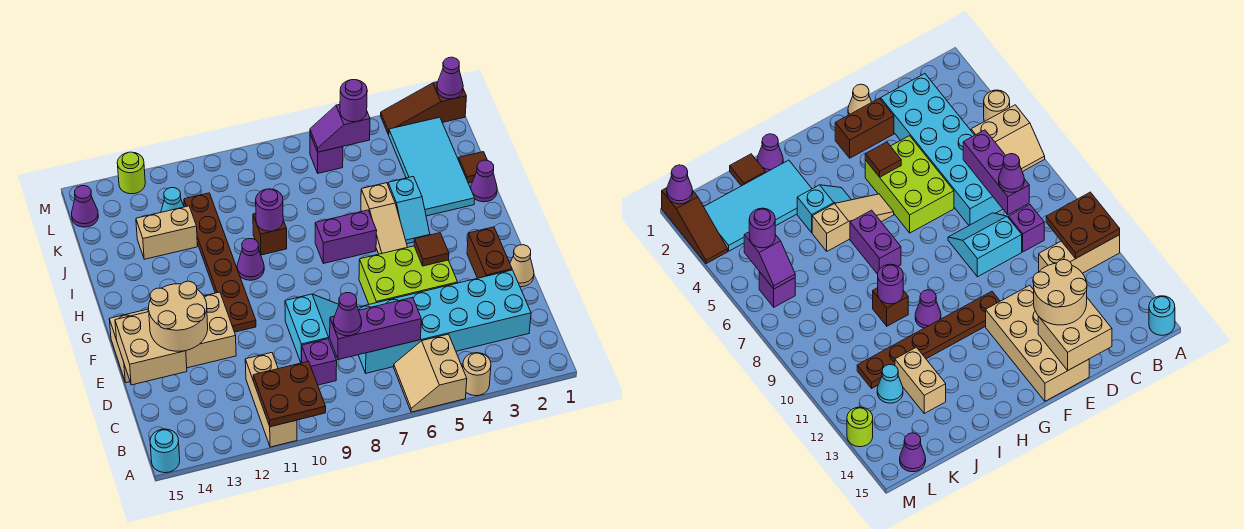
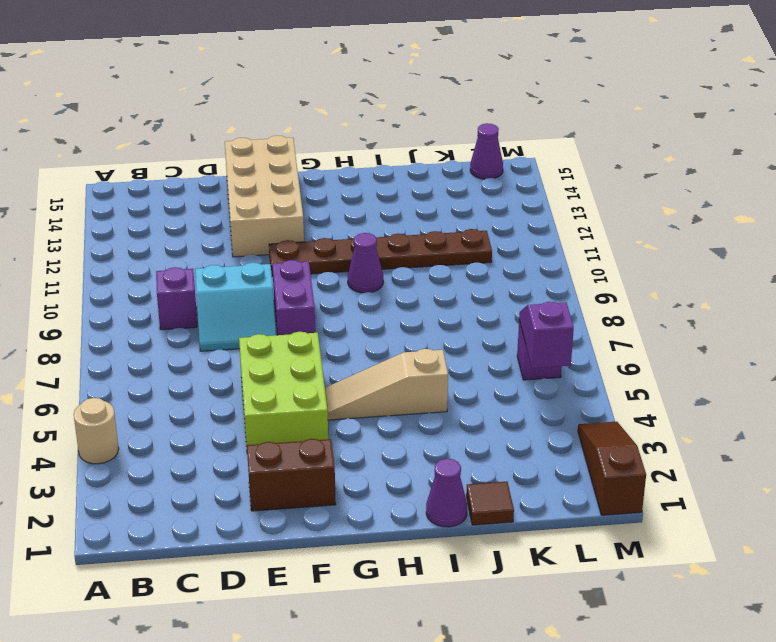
purple 1x2 brick [272,260,315,335] -> purple 1x2 brick moved to [315,210,377,263]
none -> tan 2x2 slope [394,334,467,412]
none -> tan 1x3 brick [245,353,297,447]
none -> cyan 1x1 round brick [150,429,180,473]
none -> cyan 2x6 brick [358,270,531,373]

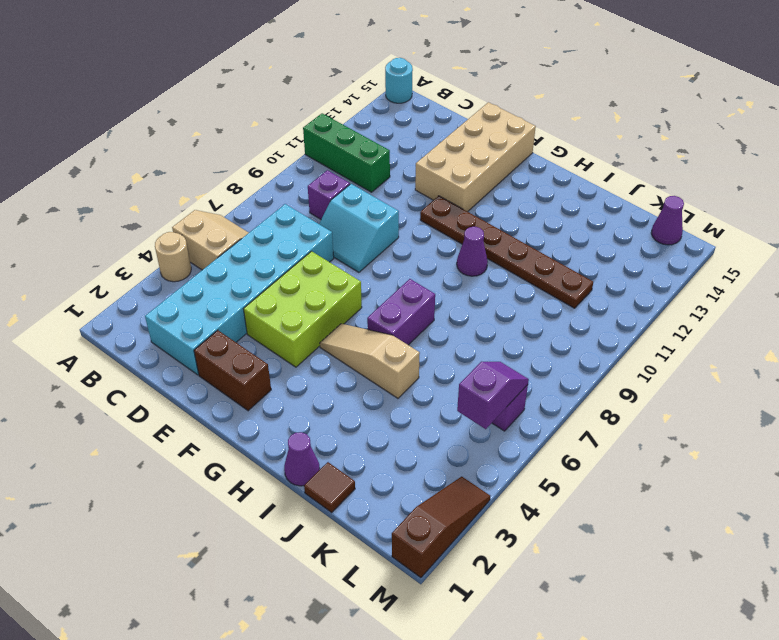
green 1x3 brick [303,113,390,192] -> tan 1x3 brick [245,353,297,447]
none -> tan 1x1 cone [510,245,534,287]
none -> cyan 1x2 slope [388,177,430,244]
none -> cyan 2x4 tile [389,117,475,216]
none -> brown 1x1 brick [253,213,287,255]

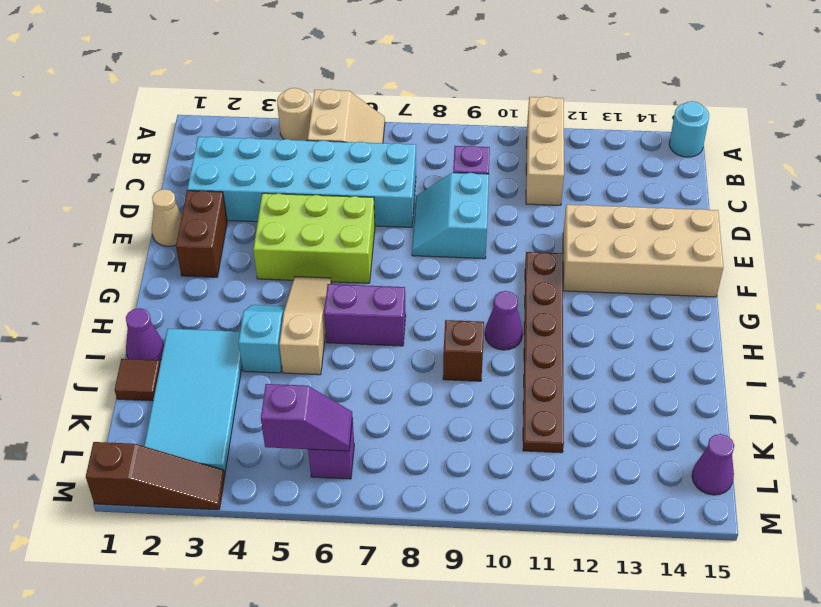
none -> tan 1x2 brick [136,206,197,259]
none -> cyan 1x1 cone [161,188,184,212]
none -> lime 1x1 round brick [117,152,145,194]
none -> brown 2x2 plate [253,361,326,427]

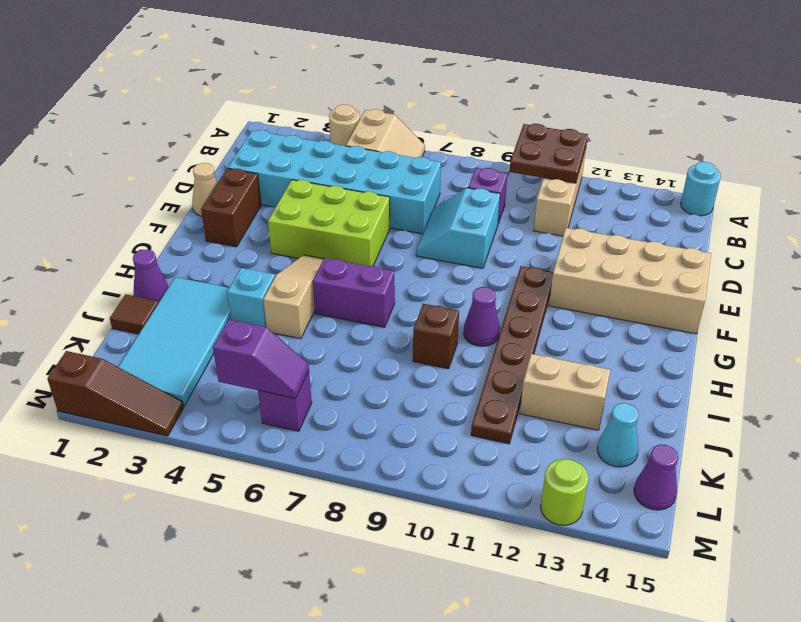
cyan 1x1 cone [597,403,639,467] -> cyan 1x1 cone moved to [161,188,184,212]
none -> purple 1x3 brick [330,297,421,360]
none -> tan 2x2 brick [115,312,187,385]
none -> brown 1x1 tile [414,233,449,266]
none -> purple 1x1 round brick [256,189,283,231]

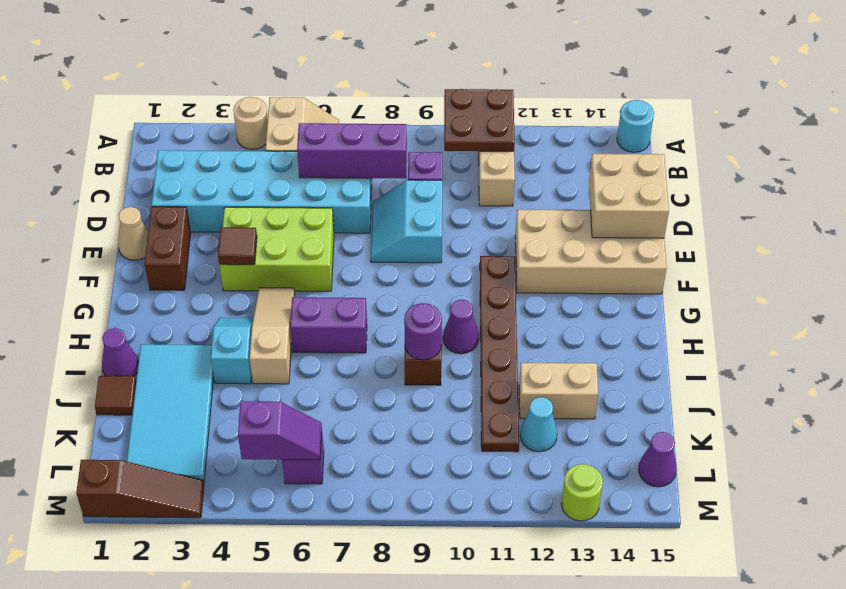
none -> purple 1x1 cone [437,57,463,99]
none -> purple 1x1 cone [333,293,362,336]
none -> tan 2x2 round brick [149,281,208,351]
none -> purple 1x1 round brick [340,80,367,122]

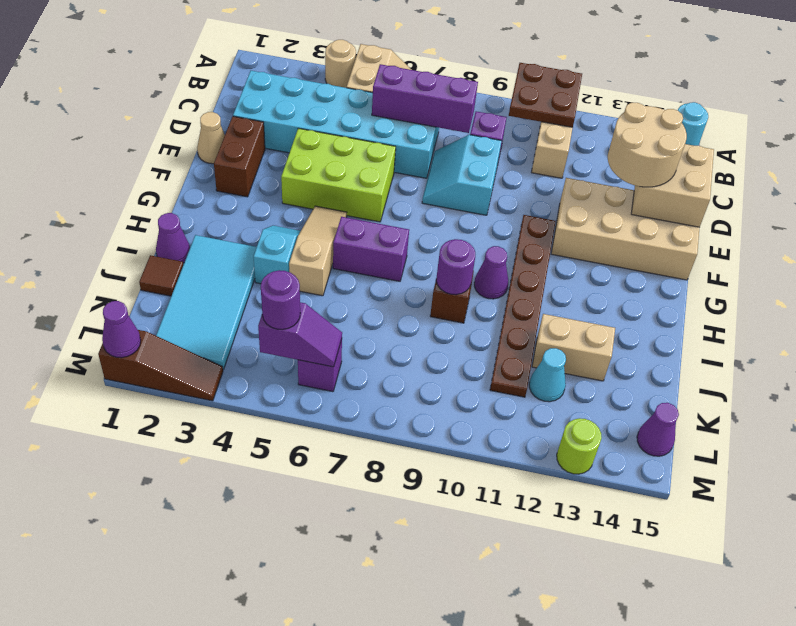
none -> brown 1x1 tile [414,233,449,266]
none -> purple 1x1 cone [333,293,362,336]

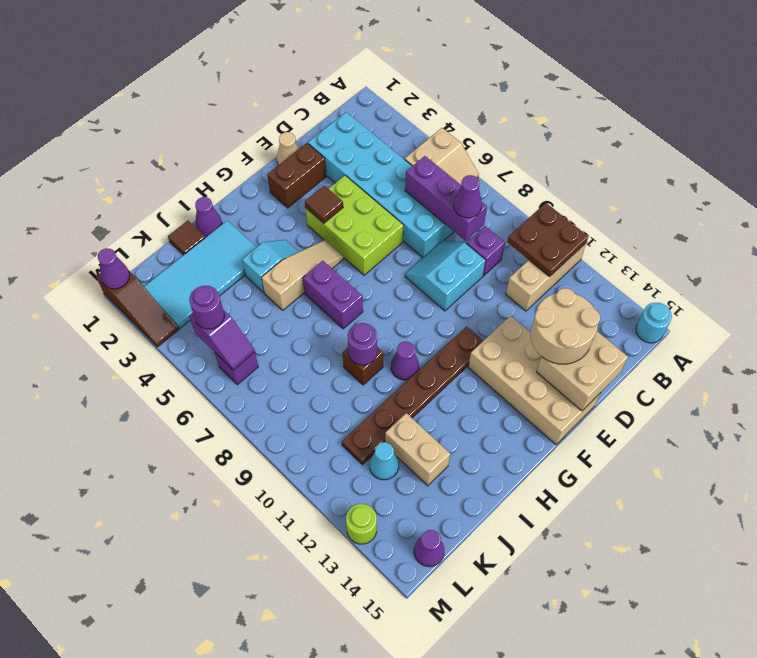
none -> tan 1x1 round brick [463,353,491,396]

